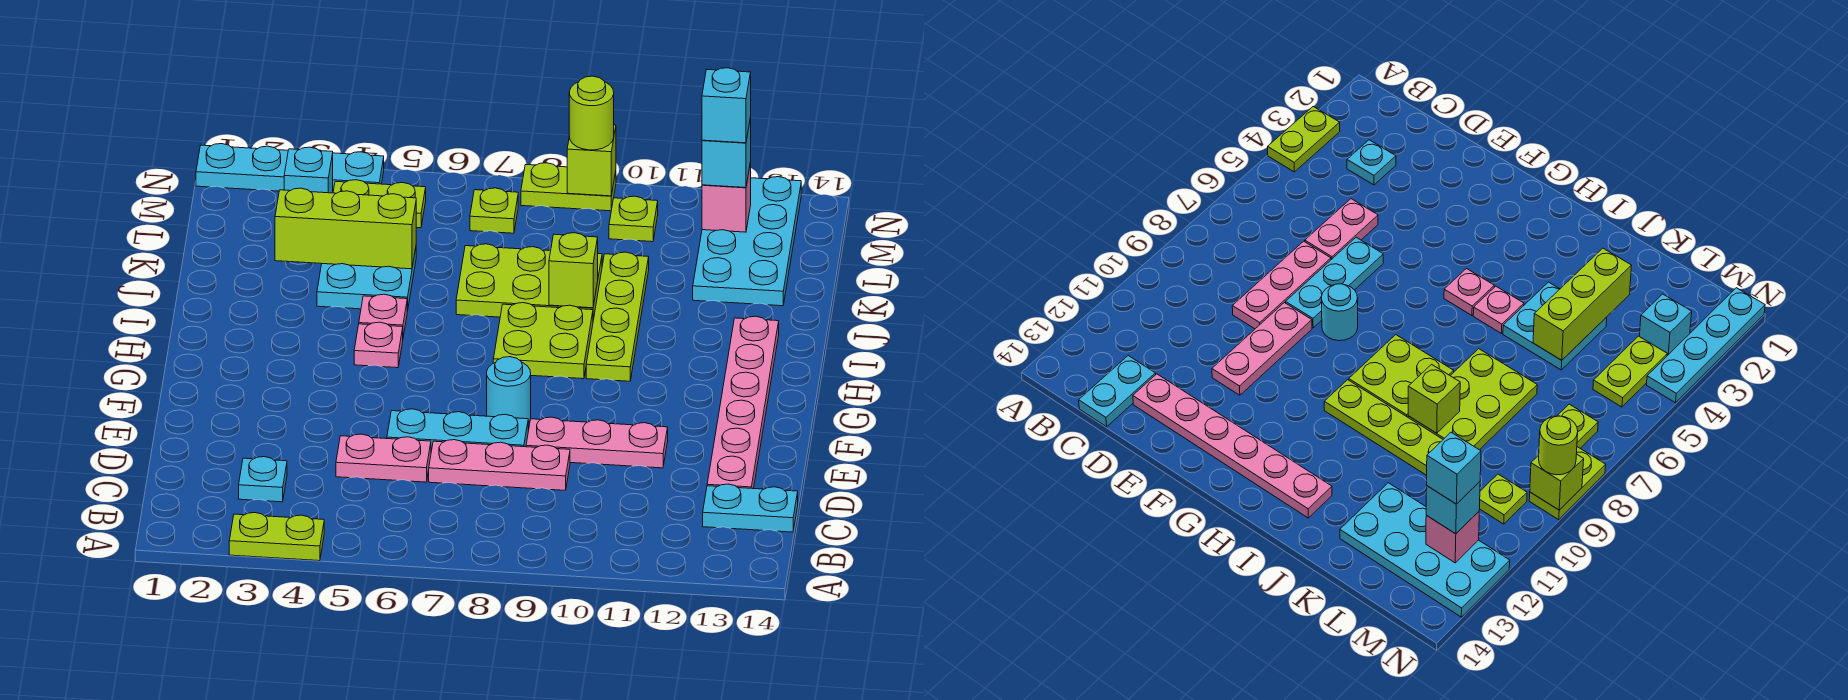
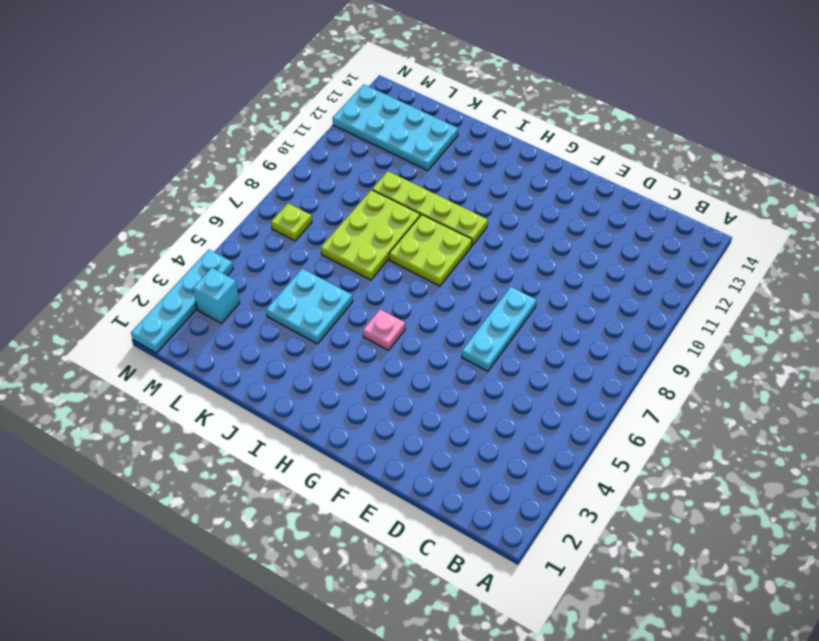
none -> lime 1x2 plate [229,513,324,561]
none -> cyan 1x1 plate [239,457,287,502]
none -> cyan 1x2 plate [703,484,798,532]

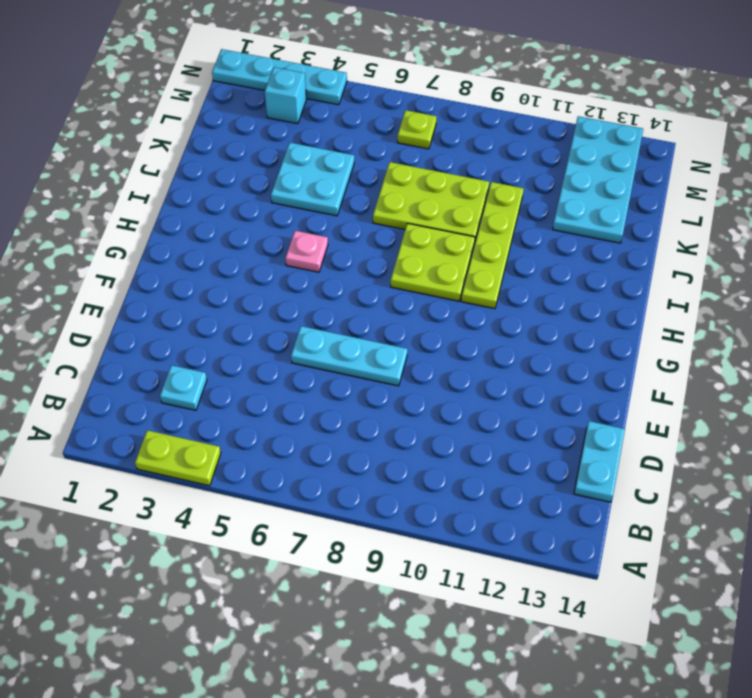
cyan 1x2 plate [574,421,625,502] -> cyan 1x2 plate turned to [703,484,798,532]
none -> pink 1x2 plate [336,434,431,482]
none -> pink 1x3 plate [429,440,570,490]
none -> pink 1x6 plate [707,316,779,489]

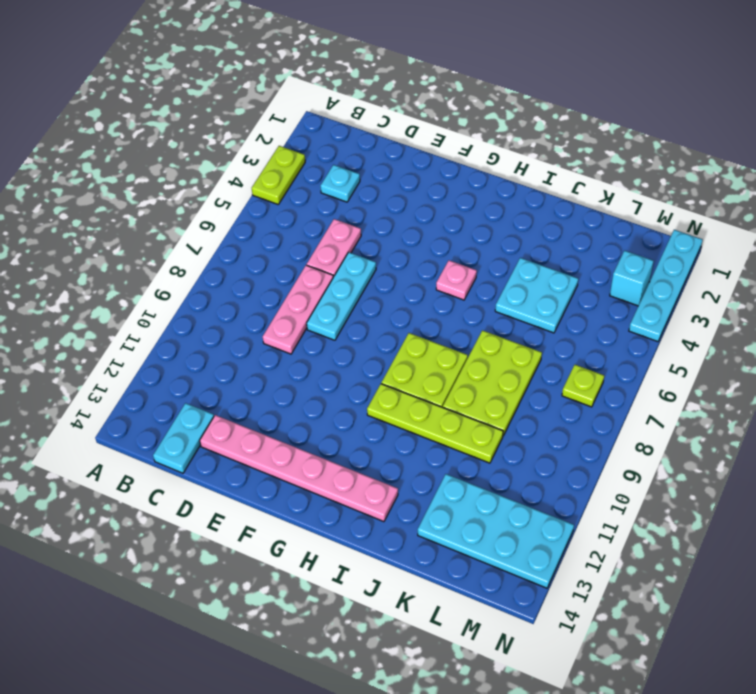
none -> pink 1x3 plate [526,417,668,468]
none -> cyan 1x1 round brick [487,357,531,423]
none -> pink 1x1 plate [359,294,407,337]

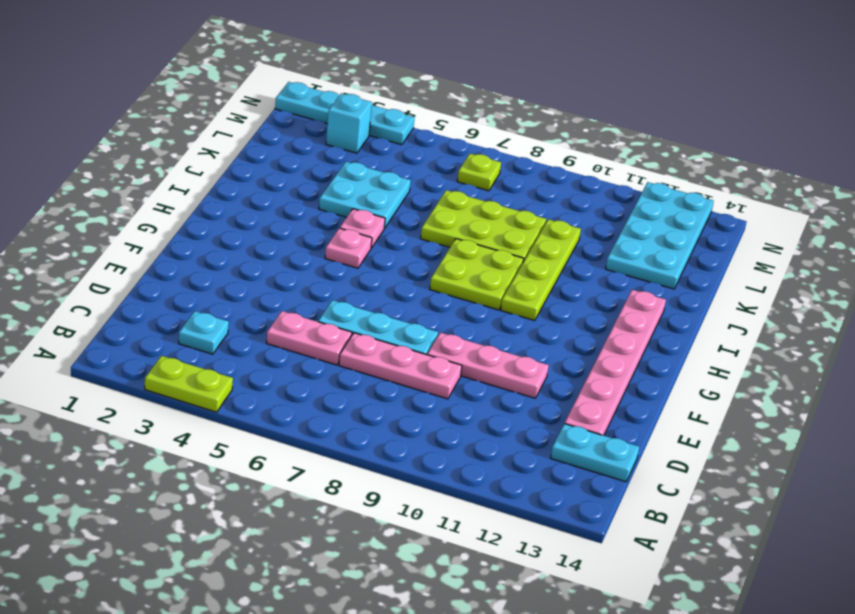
none -> cyan 1x1 round brick [487,357,531,423]
none -> lime 1x2 plate [333,180,426,228]
none -> lime 1x1 plate [609,196,658,242]

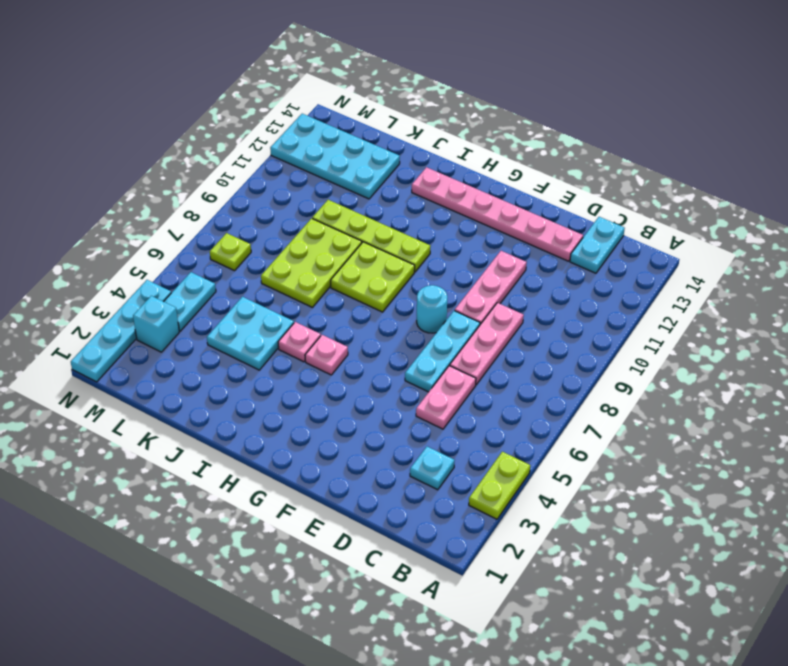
cyan 1x2 plate [164,272,216,331] -> lime 1x2 plate [333,180,426,228]
none -> lime 1x1 plate [609,196,658,242]
none -> lime 1x2 plate [521,163,616,211]
none -> lime 1x1 brick [549,233,598,308]

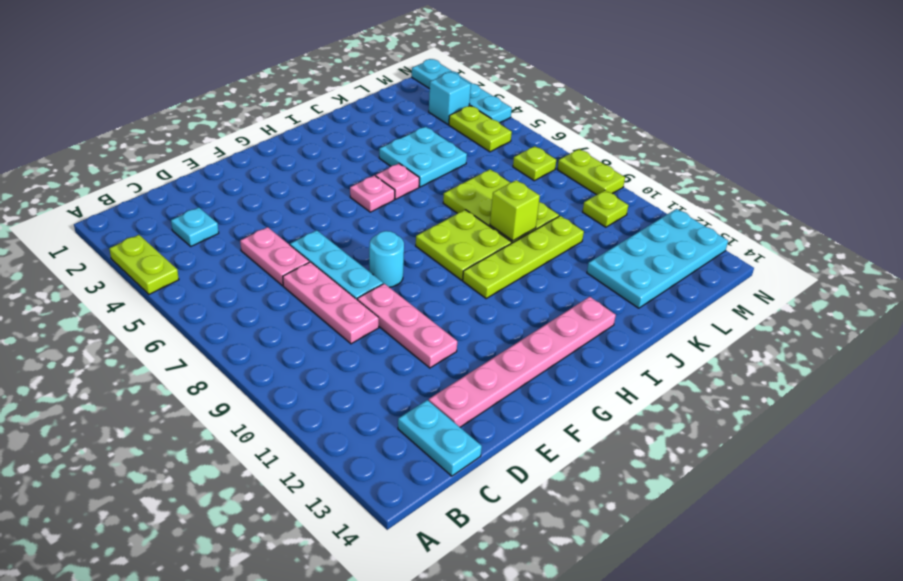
none -> lime 1x3 brick [275,188,416,269]
none -> pink 1x1 brick [702,162,751,232]
none -> lime 1x1 brick [567,125,616,196]

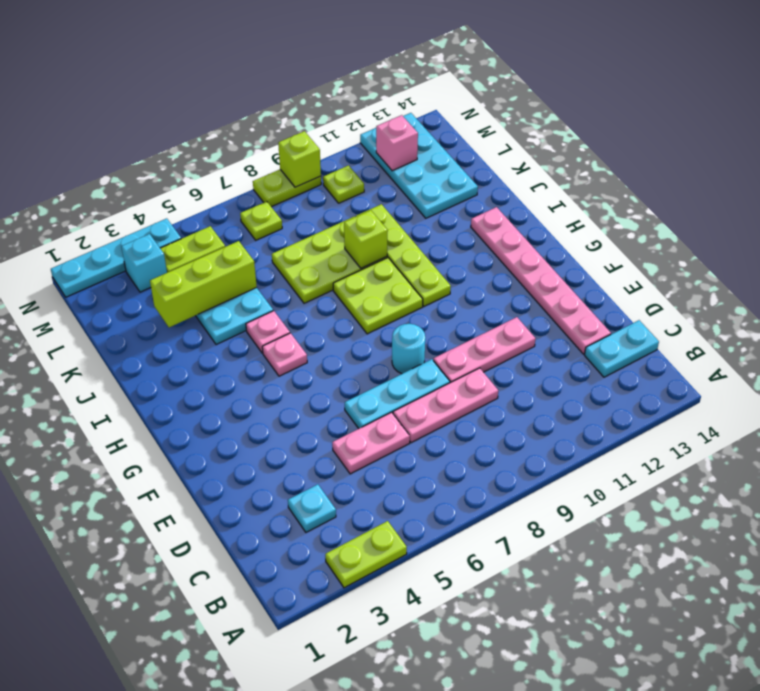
none -> cyan 1x1 brick [702,117,751,188]
none -> lime 1x1 round brick [569,76,614,150]
none -> cyan 1x1 brick [702,68,751,143]

